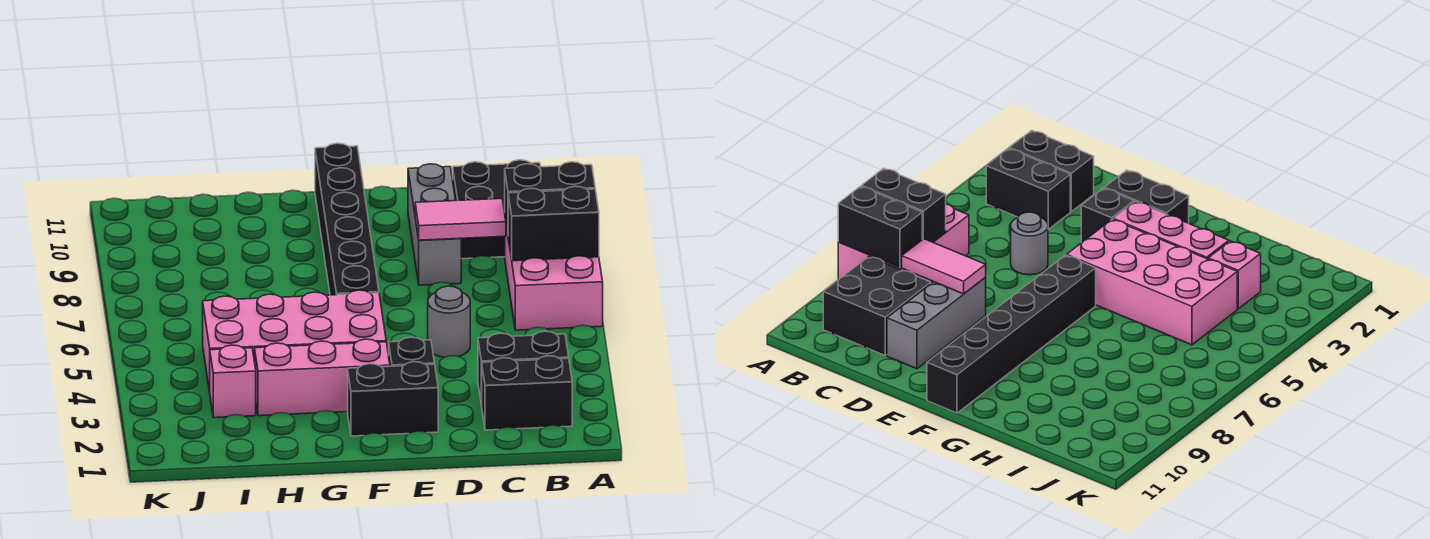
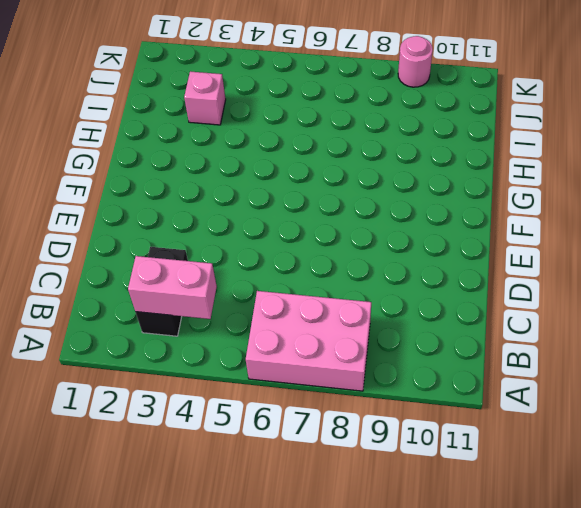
pink 1x2 brick [128,256,217,319] -> none
pink 1x1 round brick [398,36,433,87] -> none
none -> black 1x2 brick [482,356,572,430]
none -> black 2x2 brick [453,160,540,259]
none -> grey 1x1 round brick [428,286,470,357]

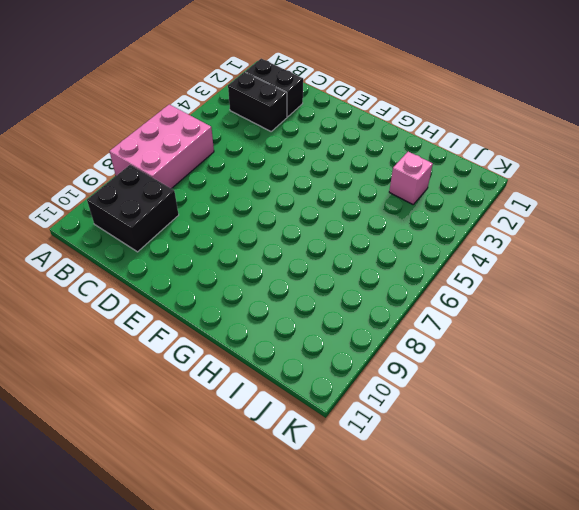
none -> grey 1x1 round brick [428,286,470,357]
none -> grey 1x3 brick [408,164,461,285]
none -> black 1x2 brick [348,362,438,436]

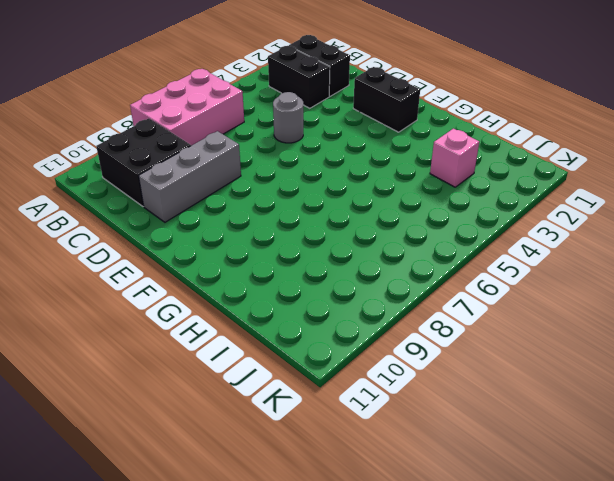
none -> black 1x1 brick [389,337,435,366]
none -> pink 1x3 brick [255,339,390,416]
none -> pink 2x4 brick [203,290,386,392]

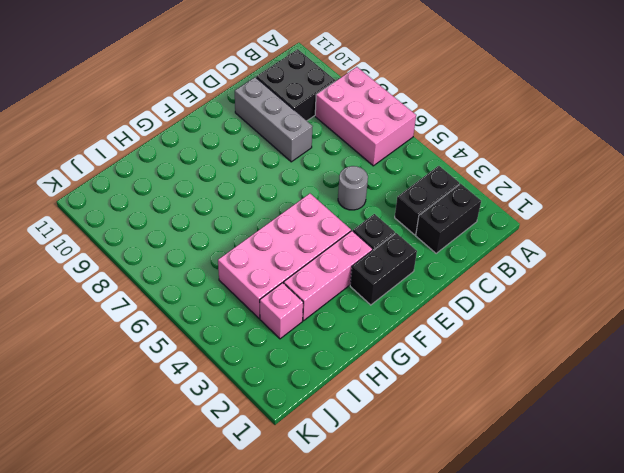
none -> black 1x6 brick [315,143,379,295]
none -> black 1x2 brick [508,186,599,261]
none -> black 1x2 brick [505,162,595,233]

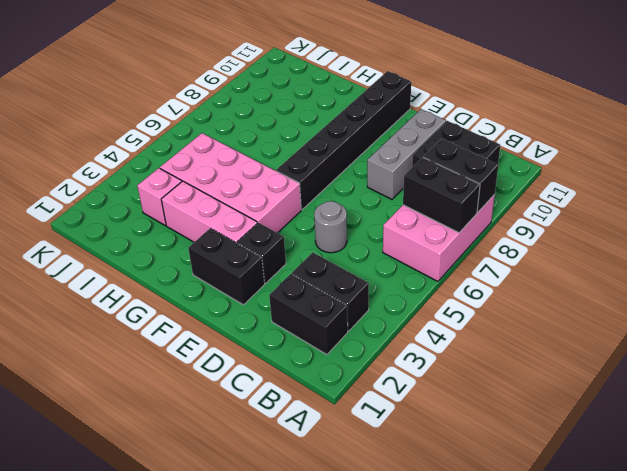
none -> pink 1x2 tile [415,199,506,240]

